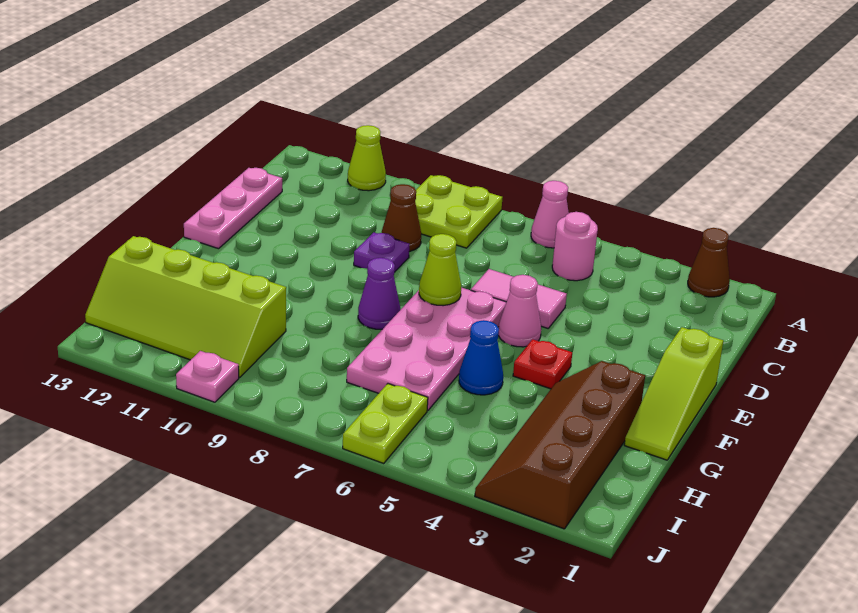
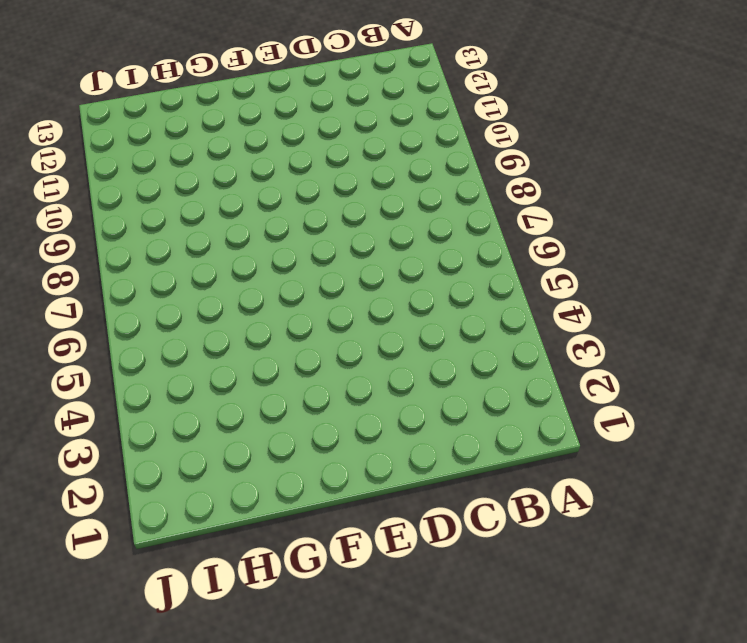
none -> brown 1x1 cone [688,228,730,297]
none -> pink 1x1 cone [531,181,569,248]
none -> lime 2x2 plate [415,175,503,248]

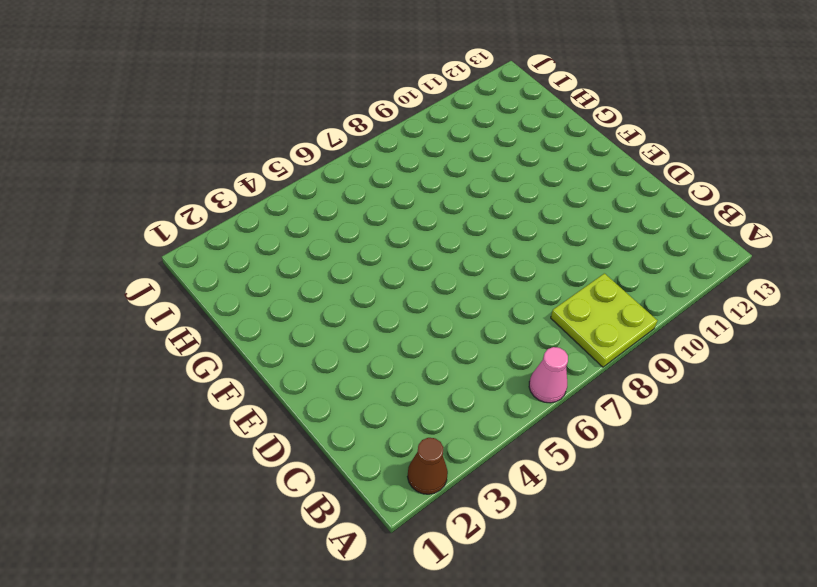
none -> lime 1x1 cone [348,125,386,191]
none -> pink 1x1 round brick [552,212,598,281]
none -> brown 1x1 cone [382,184,421,252]

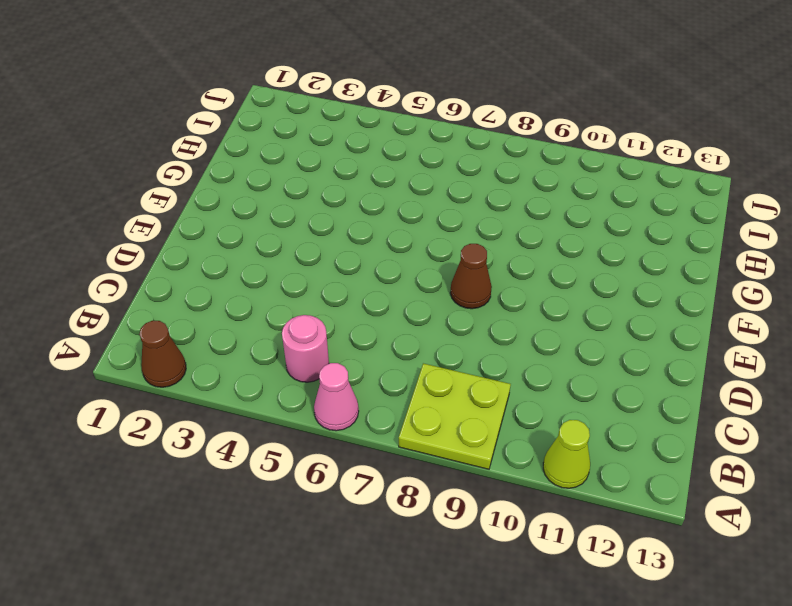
brown 1x1 cone [450,244,492,309] -> brown 1x1 cone moved to [382,184,421,252]
none -> pink 1x3 plate [184,168,282,249]
none -> pink 1x2 tile [471,269,567,328]
none -> purple 1x1 plate [354,232,409,271]

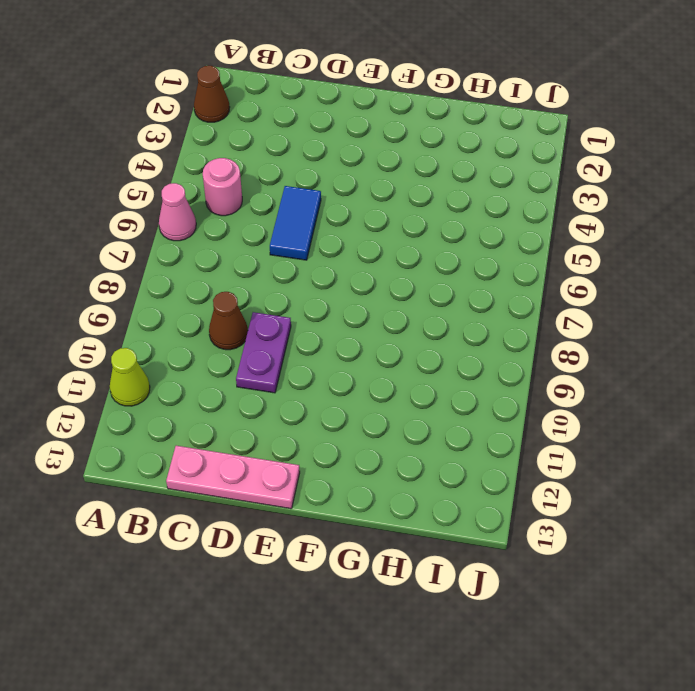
blue 1x2 tile [270,186,321,260] -> pink 1x2 tile [471,269,567,328]
purple 1x2 plate [236,312,291,393] -> purple 1x1 plate [354,232,409,271]
none -> lime 2x2 plate [415,175,503,248]
none -> lime 1x3 slope [624,327,723,460]
none -> pink 1x1 cone [498,275,541,347]

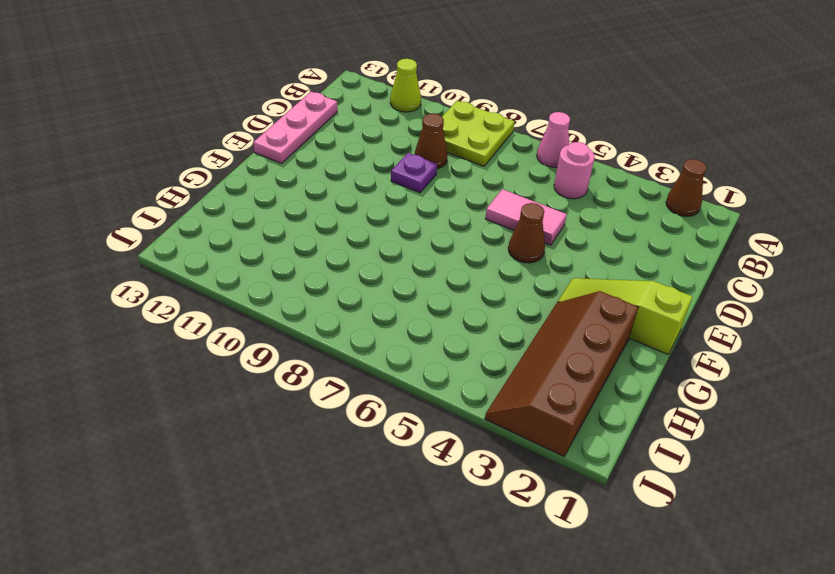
brown 1x1 cone [508,203,545,263] -> pink 1x1 cone [498,275,541,347]
lime 1x3 slope [558,278,692,354] -> lime 1x3 slope turned to [624,327,723,460]
none -> pink 2x4 plate [347,287,506,410]
none -> red 1x1 plate [513,339,572,389]
none -> purple 1x1 cone [358,258,401,329]

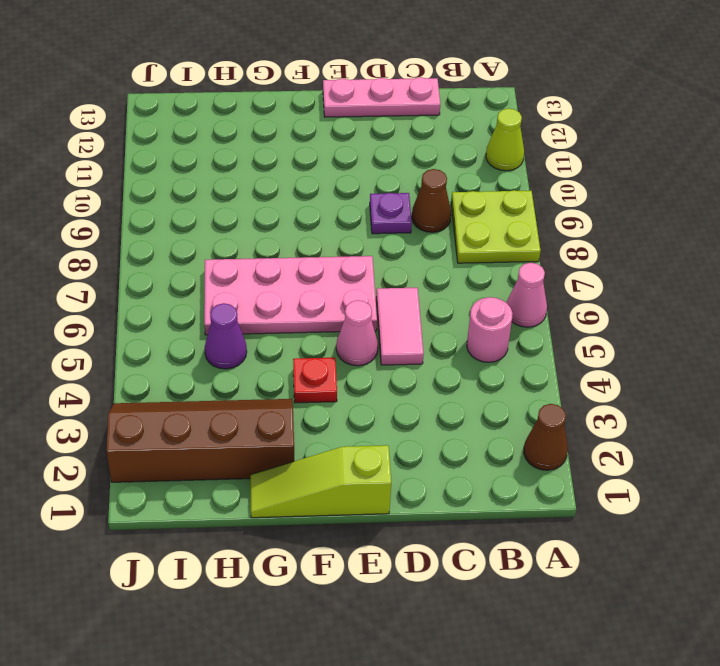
purple 1x1 cone [205,303,247,369] -> purple 1x1 cone moved to [358,258,401,329]
none -> blue 1x1 cone [459,320,503,395]
none -> lime 2x4 slope [85,236,286,377]
none -> lime 1x2 plate [343,384,428,463]

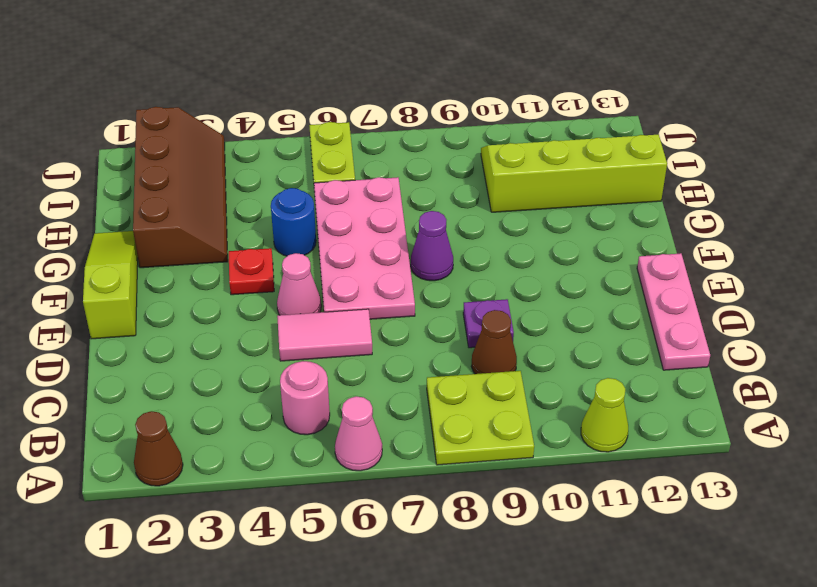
blue 1x1 round brick [271,188,316,256] -> blue 1x1 cone [459,320,503,395]
none -> pink 1x1 plate [176,351,239,402]
none -> lime 1x1 cone [419,234,461,306]

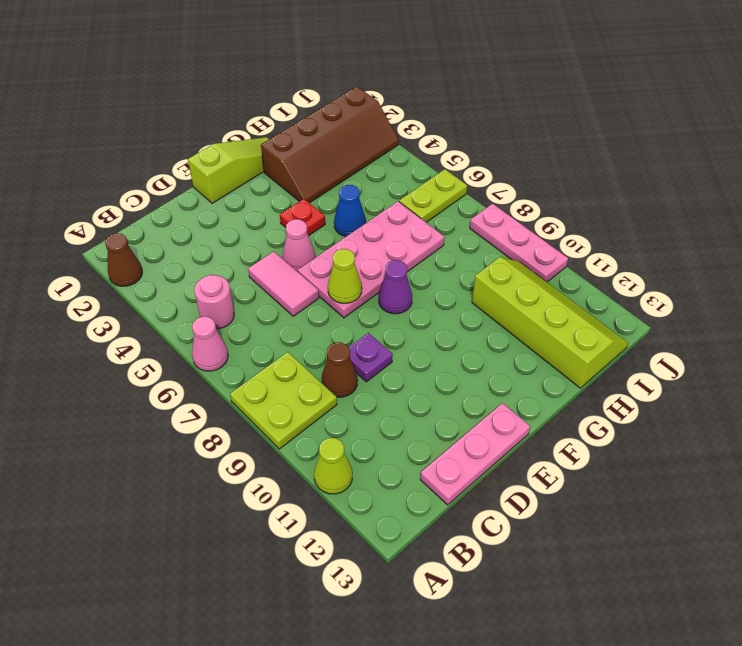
pink 1x3 plate [470,204,568,282] -> pink 1x1 plate [176,351,239,402]

